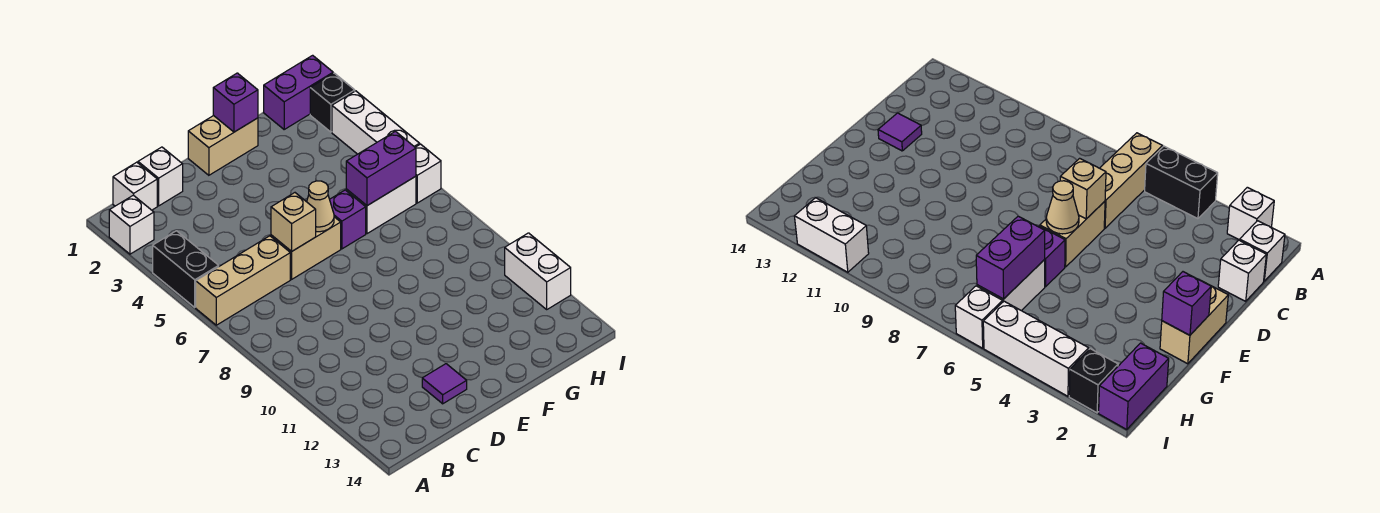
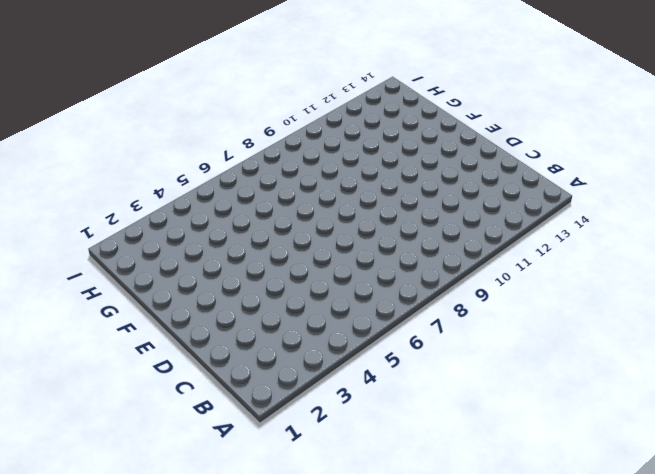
none -> white 1x1 brick [109,195,154,254]
none -> black 1x2 brick [153,231,219,307]
none -> tan 1x3 brick [196,236,290,325]

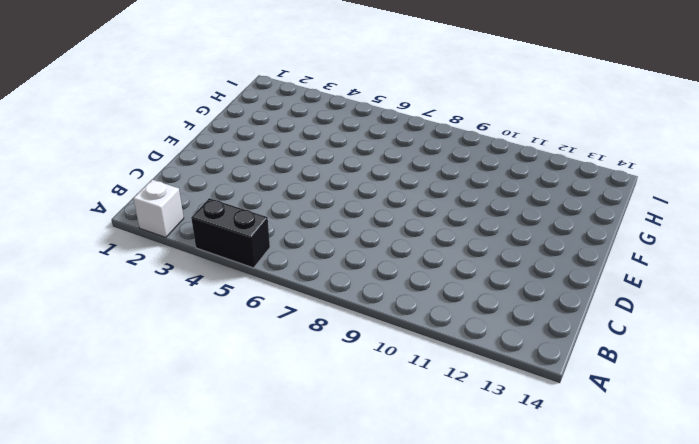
none -> tan 1x3 brick [196,236,290,325]
none -> white 1x1 brick [113,162,157,210]
none -> white 1x1 brick [138,147,183,206]

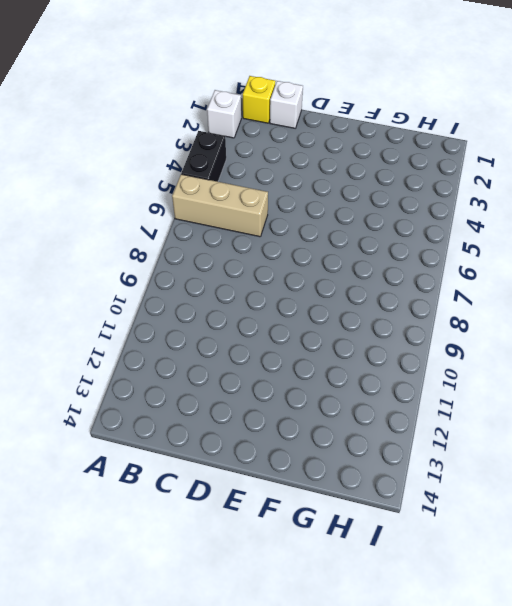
yellow 1x1 brick [243,76,276,123] -> white 1x1 brick [113,162,157,210]
none -> tan 1x2 brick [271,217,341,279]
none -> purple 1x1 tile [422,364,467,404]
none -> tan 1x2 brick [188,116,258,175]

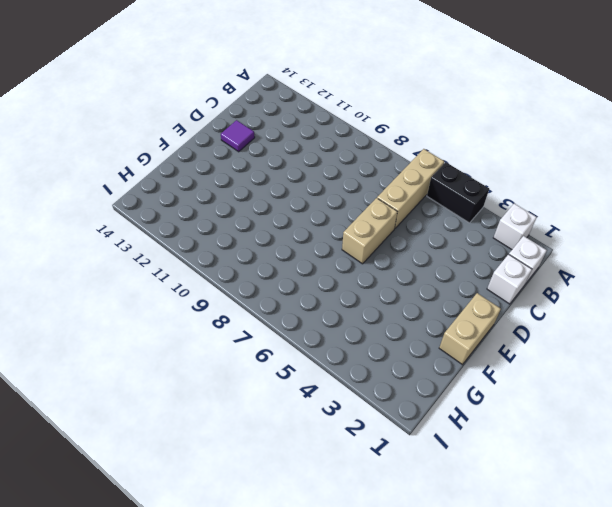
none -> purple 1x1 brick [330,190,366,249]
none -> white 1x2 brick [346,176,416,234]
none -> purple 1x2 brick [264,55,333,129]

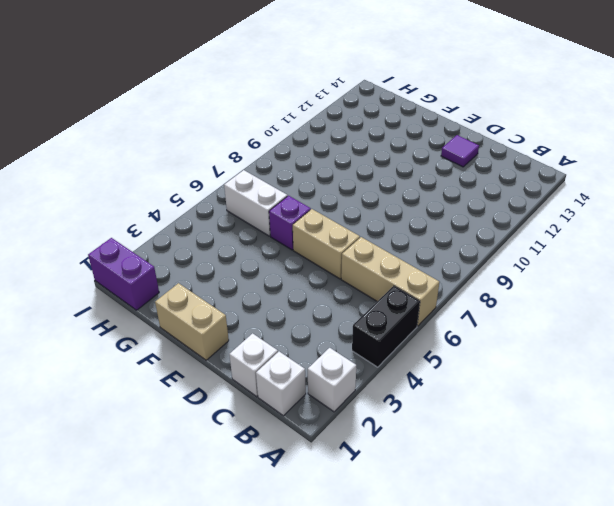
none -> black 1x1 brick [310,73,355,132]
none -> white 1x3 brick [332,91,420,154]
none -> white 1x1 brick [415,144,441,203]

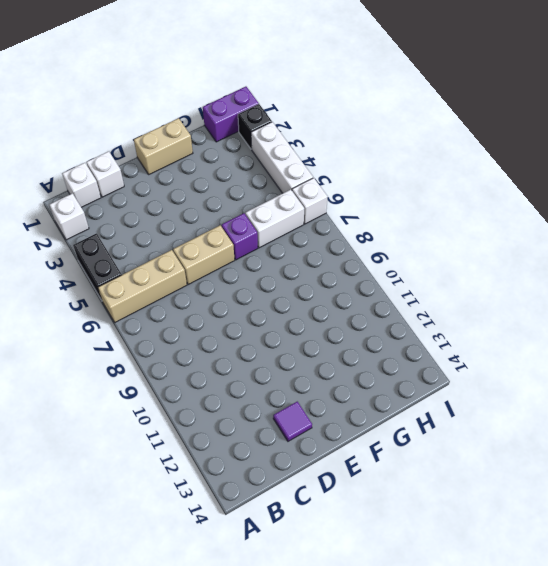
none -> white 1x2 brick [505,233,571,309]
none -> tan 1x1 brick [271,193,316,251]
none -> tan 1x1 cone [307,181,334,232]

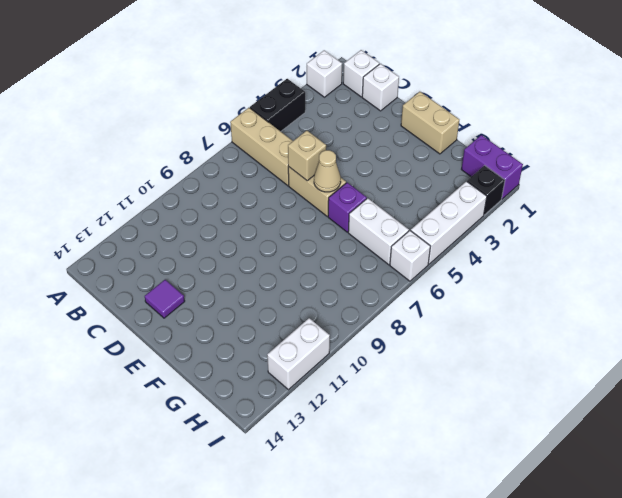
none -> purple 1x1 brick [213,73,258,132]
none -> purple 1x2 brick [346,131,416,206]

